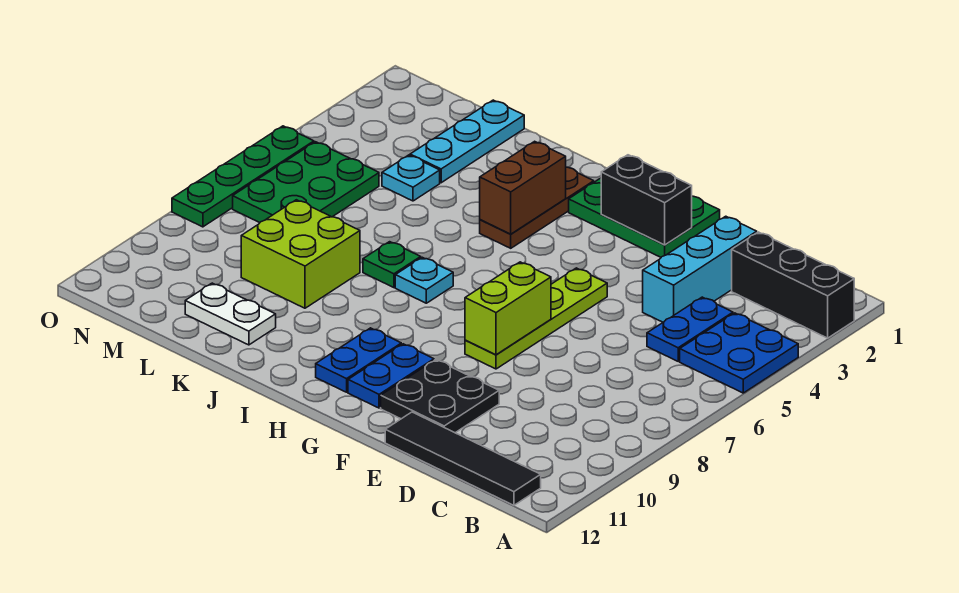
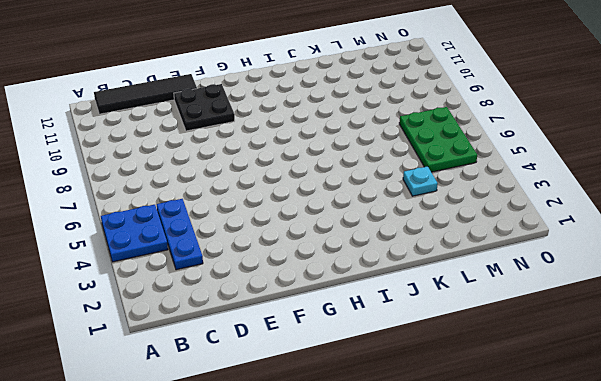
blue 1x3 plate [156,199,203,270] -> blue 1x2 plate [647,297,733,361]
none -> black 1x3 brick [732,232,854,338]
none -> cyan 1x3 brick [643,216,757,322]
none -> green 2x3 plate [569,178,720,257]

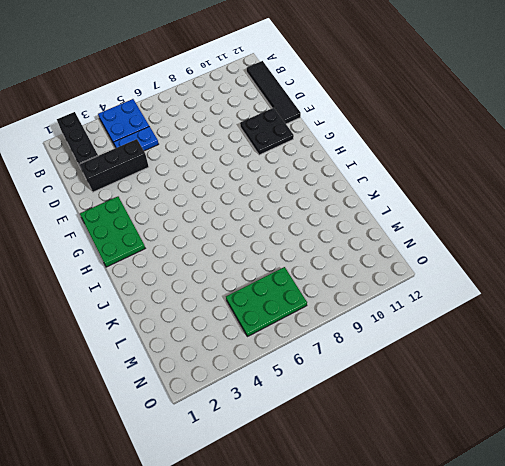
black 1x3 brick [80,139,149,192] -> cyan 1x3 brick [643,216,757,322]
none -> lime 1x4 plate [465,268,607,369]
none -> blue 1x2 plate [348,344,434,408]
none -> blue 1x2 plate [316,328,401,392]

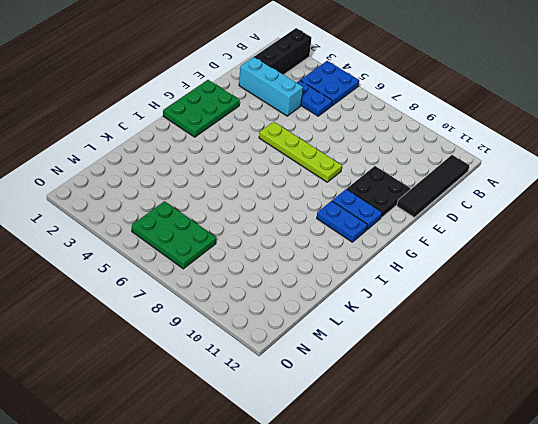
none -> brown 1x3 plate [480,167,594,248]
none -> cyan 1x1 plate [395,257,453,303]
none -> green 1x1 plate [363,242,421,288]

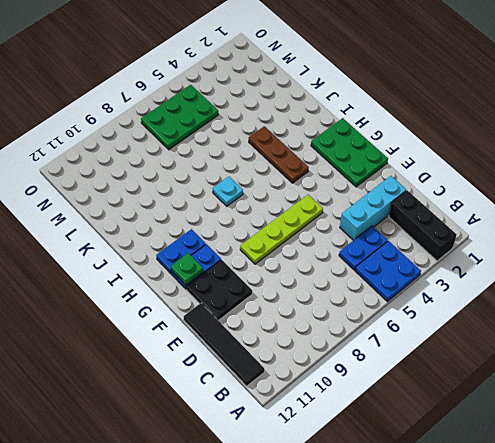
green 1x1 plate [171,253,203,285] -> green 1x1 plate moved to [363,242,421,288]
brown 1x3 plate [249,126,309,183] -> brown 1x3 plate turned to [480,167,594,248]
none -> lime 2x2 brick [241,200,360,308]
none -> white 1x2 plate [185,283,276,345]
none -> cyan 1x3 plate [410,100,524,183]

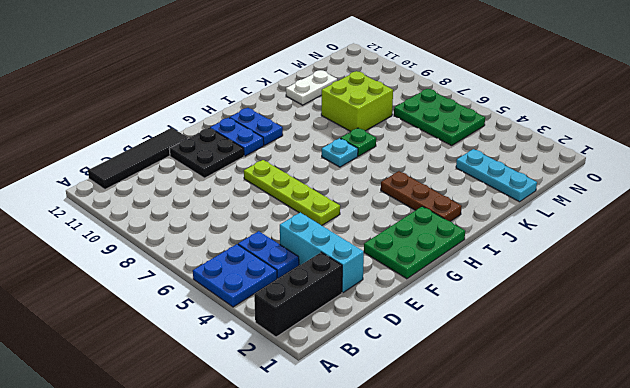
none -> cyan 1x1 plate [382,155,440,201]
none -> green 1x4 plate [172,126,314,227]
none -> black 1x2 brick [601,155,692,245]

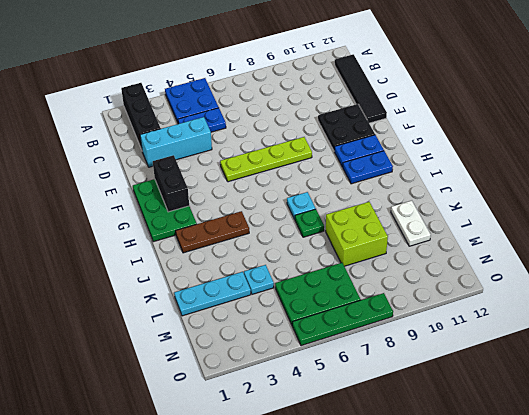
none -> lime 1x2 brick [465,262,551,355]
none -> brown 1x2 brick [480,141,566,234]

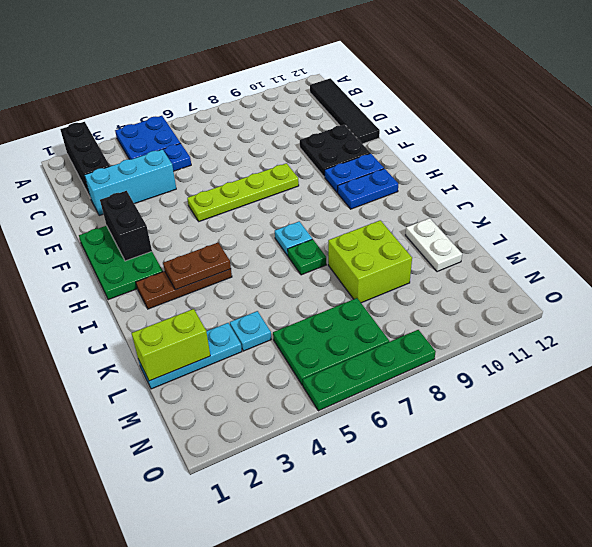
brown 1x2 plate [163,243,231,290] -> brown 1x2 brick [480,141,566,234]
lime 1x2 brick [131,309,210,381] -> lime 1x2 brick moved to [465,262,551,355]

